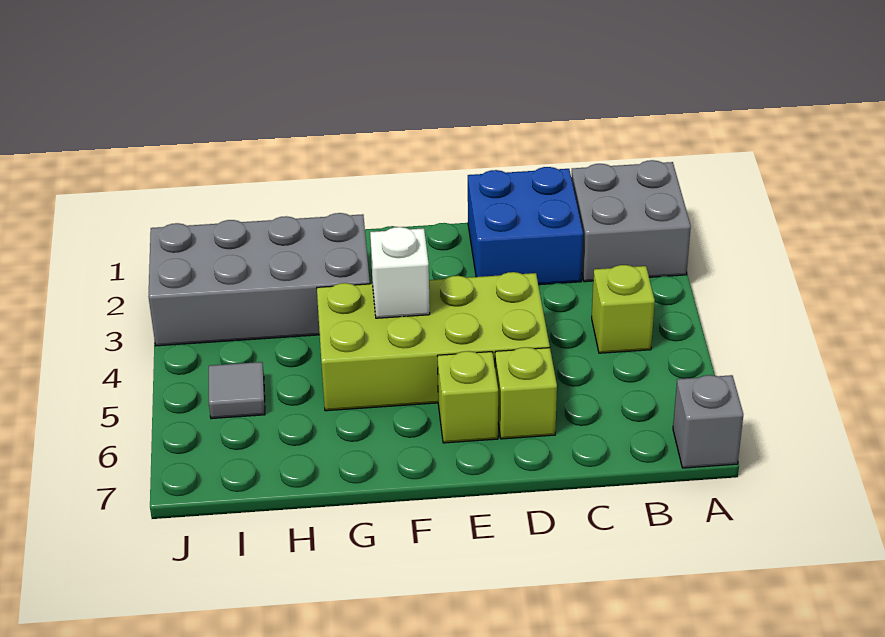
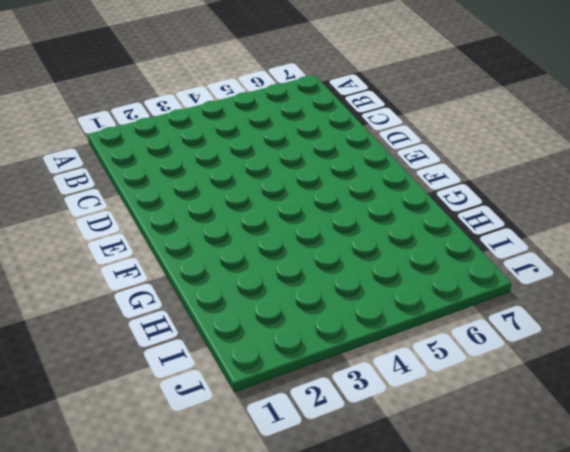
none -> grey 2x2 brick [571,160,691,282]
none -> grey 1x1 brick [673,375,743,468]

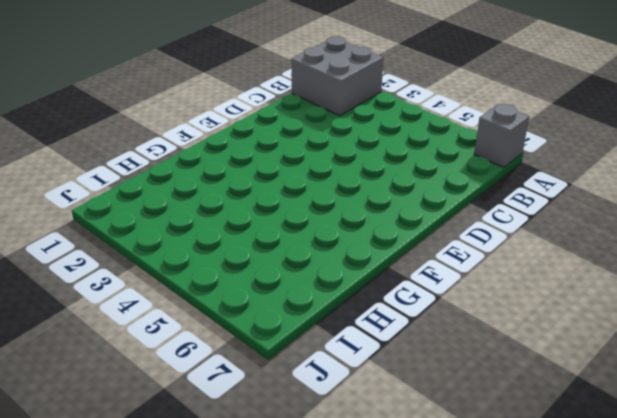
none -> lime 1x1 brick [592,265,655,353]
none -> blue 2x2 brick [468,167,583,285]

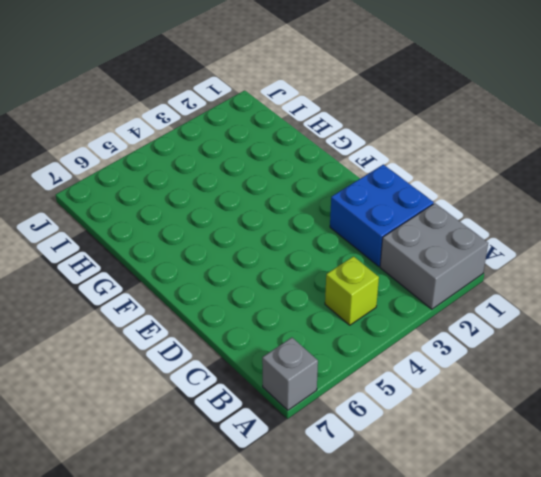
none -> lime 2x4 brick [317,272,550,411]
none -> lime 1x1 brick [495,347,557,439]

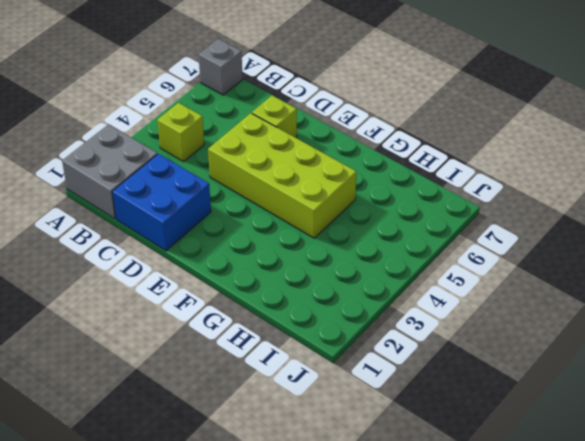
none -> lime 1x1 brick [438,351,498,443]
none -> grey 2x4 brick [148,213,370,346]

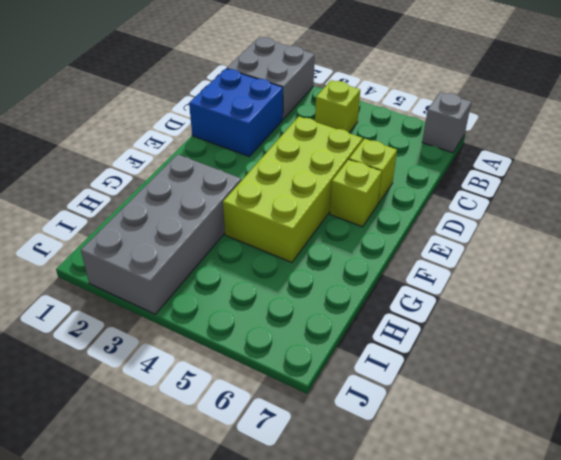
none -> grey 1x1 tile [209,362,265,419]
none -> white 1x1 brick [370,227,430,318]

